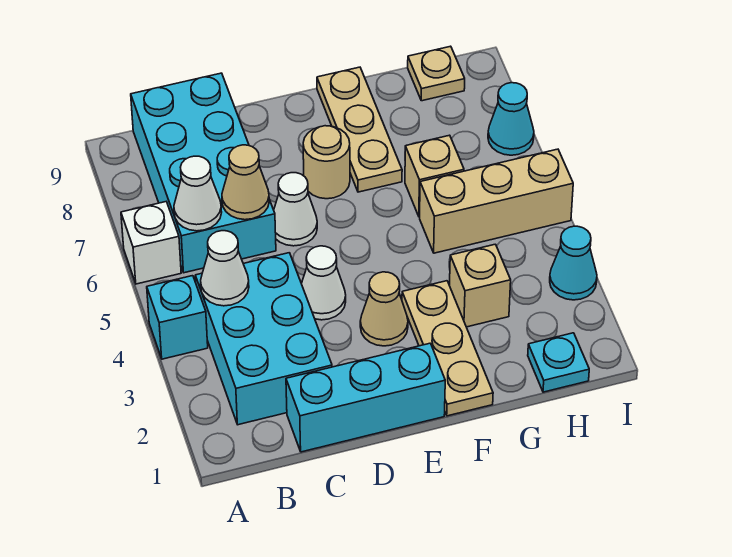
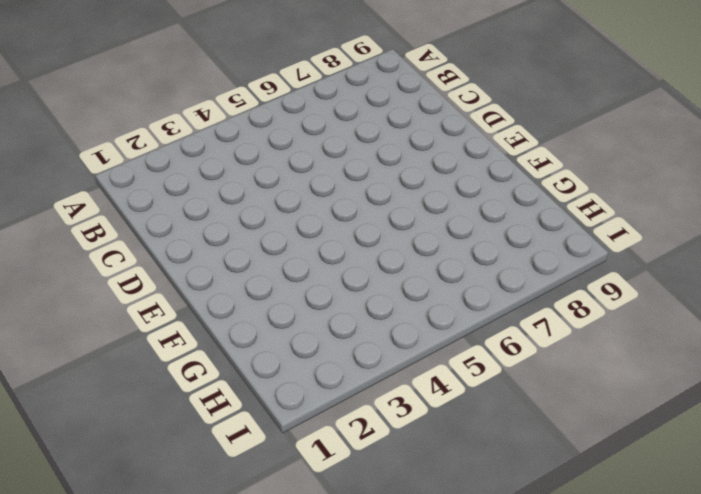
none -> cyan 1x1 brick [147,276,208,359]
none -> white 1x1 brick [121,202,181,284]
none -> cyan 2x3 brick [195,253,332,425]

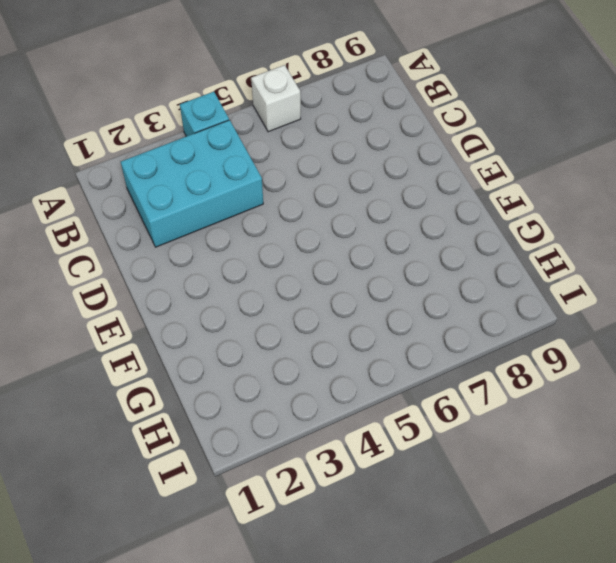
none -> cyan 2x4 brick [131,73,276,273]
none -> cyan 1x3 brick [286,343,445,452]
none -> white 1x1 cone [301,246,346,320]

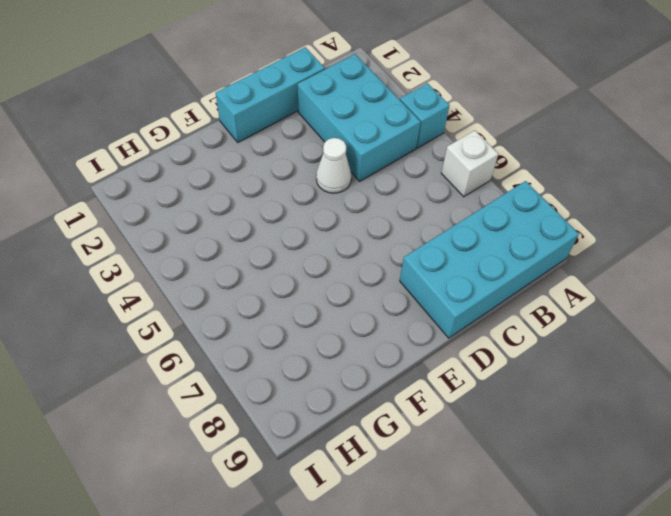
cyan 2x4 brick [400,181,579,338] -> cyan 2x4 brick turned to [131,73,276,273]
none -> white 1x1 cone [274,173,317,246]
none -> tan 1x1 cone [360,272,408,346]
none -> tan 1x1 round brick [303,126,350,199]

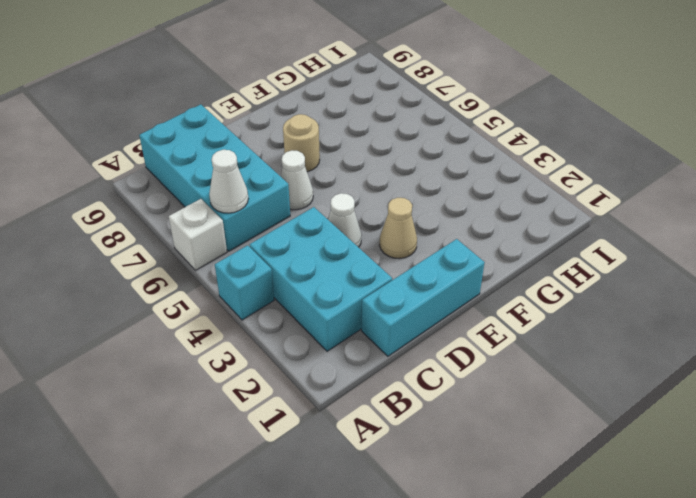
none -> tan 1x3 plate [402,281,493,416]
none -> tan 1x3 plate [317,67,402,192]
none -> tan 1x1 brick [450,244,511,327]

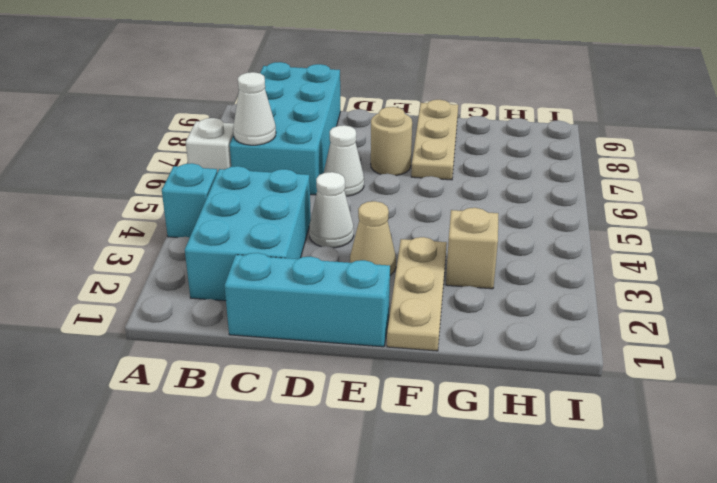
none -> tan 1x3 brick [420,149,573,253]
none -> tan 1x1 brick [405,135,464,217]
none -> cyan 1x1 plate [528,333,589,392]

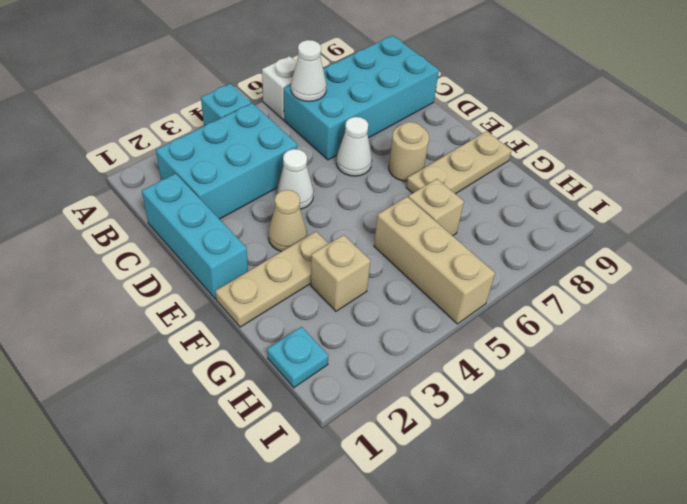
none -> tan 1x1 plate [408,46,465,101]
none -> cyan 1x1 cone [550,226,597,300]
none -> cyan 1x1 cone [488,83,534,155]

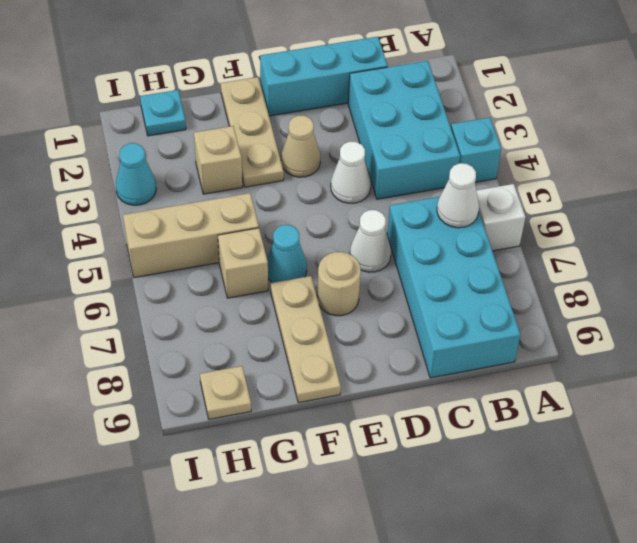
cyan 1x1 cone [267,225,307,283] -> cyan 1x1 cone moved to [488,83,534,155]
none -> white 1x1 cone [201,231,249,306]
none -> tan 1x1 cone [222,145,270,220]

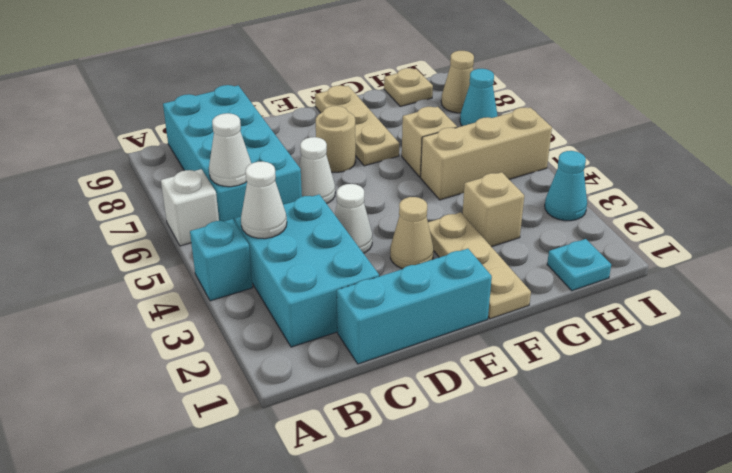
tan 1x1 cone [441,51,474,113] -> tan 1x1 cone moved to [222,145,270,220]

